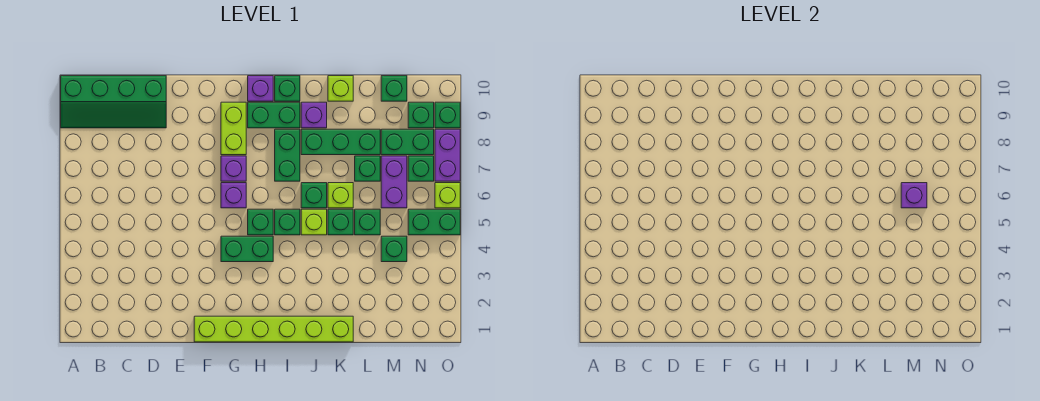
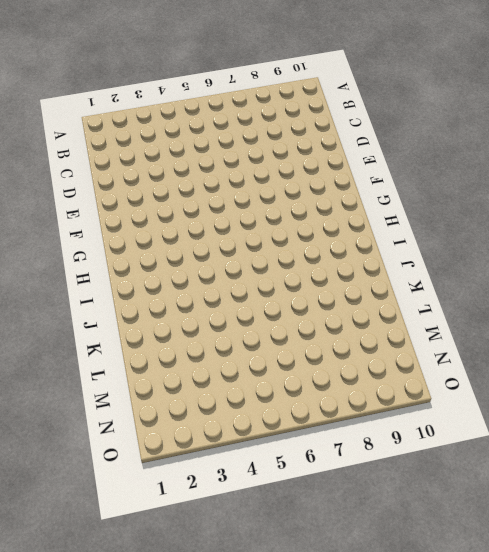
none -> green 2x4 slope [61,76,166,128]
none -> lime 1x6 brick [194,316,353,342]
none -> green 1x2 brick [221,236,273,262]
none -> purple 1x1 brick [221,183,246,208]

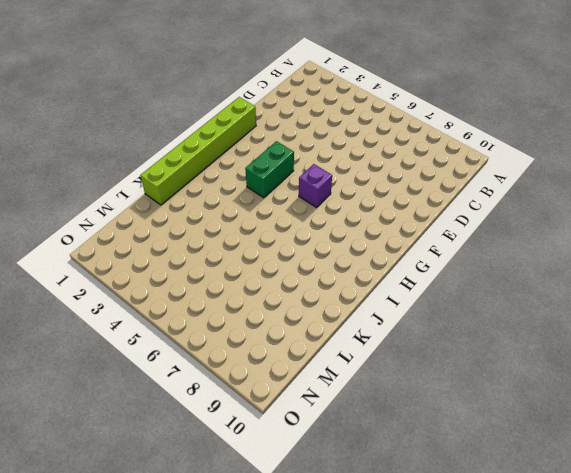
none -> green 2x4 slope [61,76,166,128]
none -> purple 1x1 brick [221,156,246,181]
none -> lime 1x2 brick [221,102,246,155]
none -> green 1x1 brick [248,209,273,235]

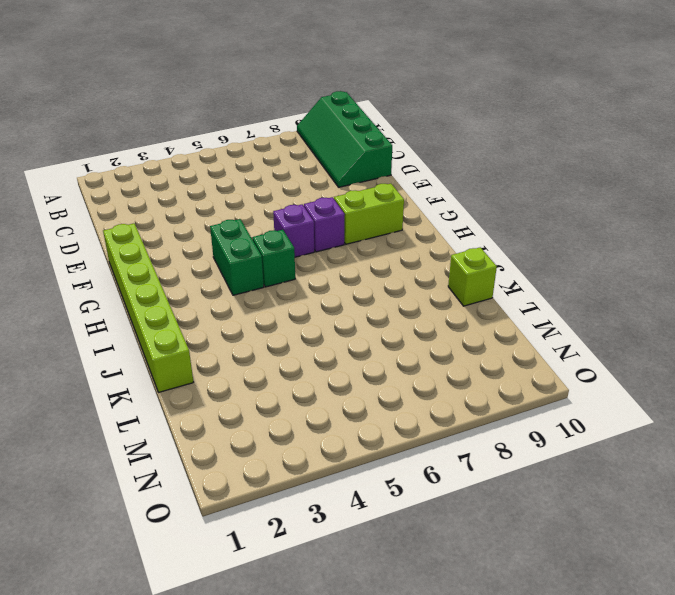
none -> green 1x2 brick [248,102,300,128]
none -> purple 1x1 brick [248,76,273,101]
none -> green 1x1 brick [275,209,300,235]
none -> green 1x2 brick [275,129,300,181]

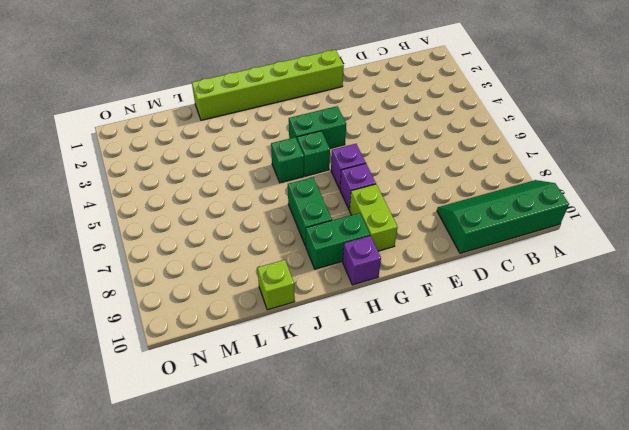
none -> green 1x1 brick [275,76,300,101]
none -> lime 1x1 brick [301,209,327,235]
none -> green 1x1 brick [301,183,327,208]
none -> green 1x3 brick [301,129,380,155]

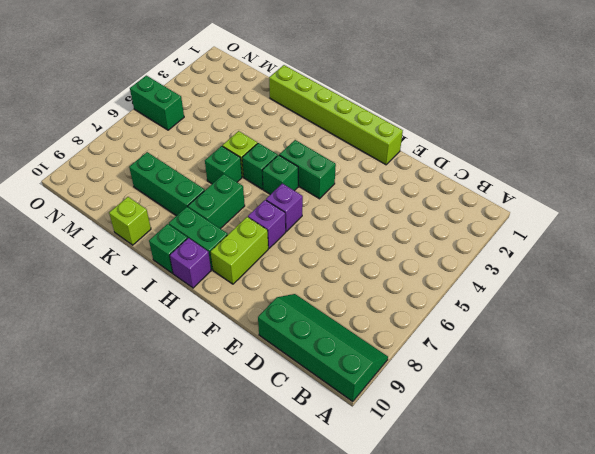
none -> purple 1x1 brick [301,102,327,128]
none -> green 1x1 brick [328,209,353,235]
none -> lime 1x1 brick [328,183,353,208]
none -> green 1x1 brick [355,209,380,235]

